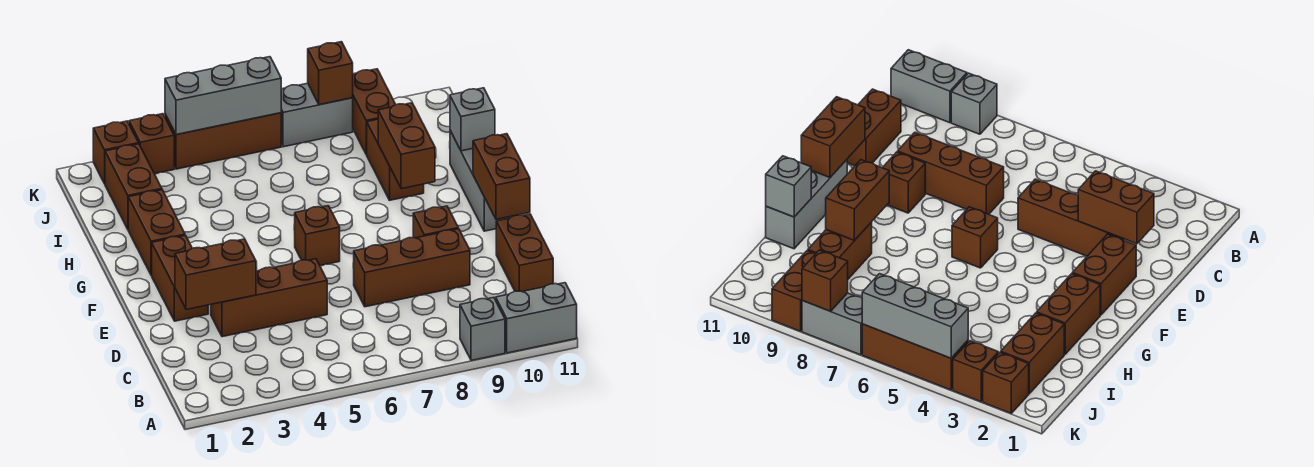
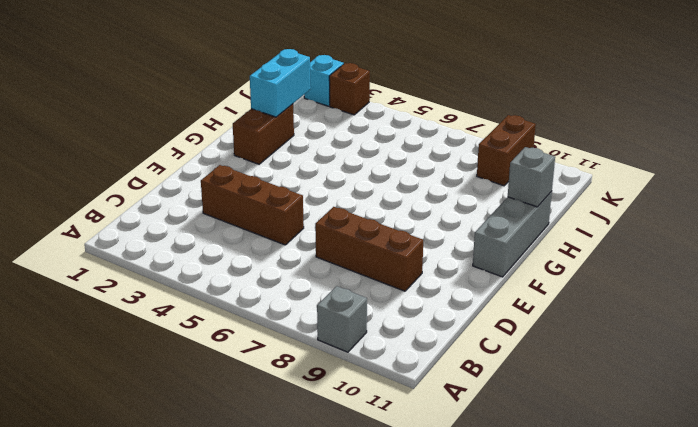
cyan 1x2 brick [250,49,311,117] -> none
cyan 1x1 brick [304,55,344,106] -> brown 1x1 brick [93,121,139,184]
none -> grey 1x2 brick [496,283,577,353]
none -> brown 1x2 brick [496,214,553,292]
none -> brown 1x2 brick [152,235,208,321]

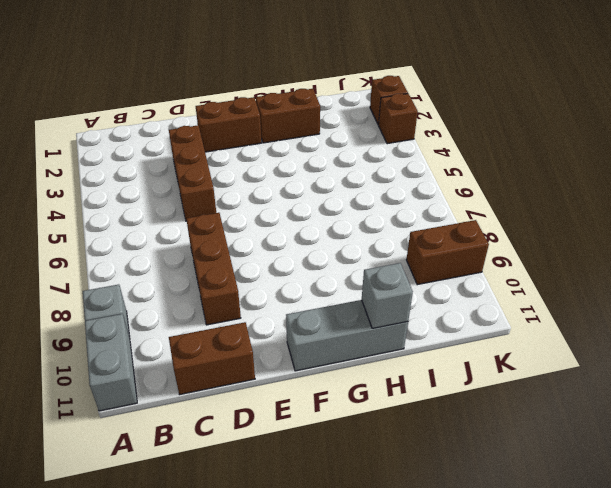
none -> brown 1x1 brick [413,206,458,238]
none -> brown 1x1 brick [294,206,340,266]
none -> brown 1x2 brick [366,119,424,200]

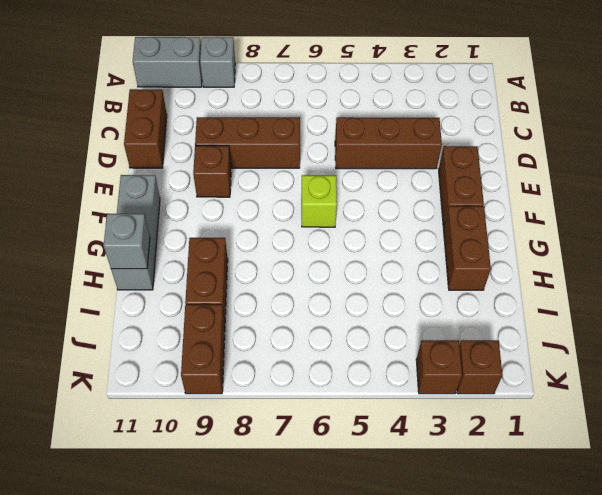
lime 1x1 brick [302,175,337,227] -> brown 1x1 brick [294,206,340,266]
none -> brown 1x2 brick [105,144,162,229]
none -> brown 1x3 brick [165,113,281,169]
none -> grey 1x2 brick [281,83,353,147]

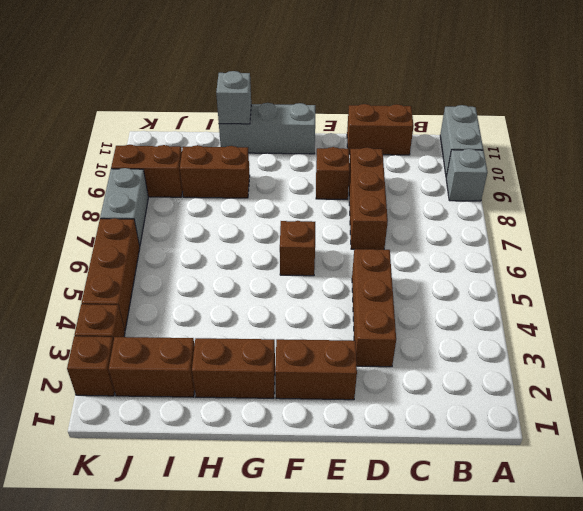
none -> brown 1x2 brick [175,239,256,310]
none -> brown 1x2 brick [473,134,530,219]
none -> brown 1x2 brick [378,103,435,189]

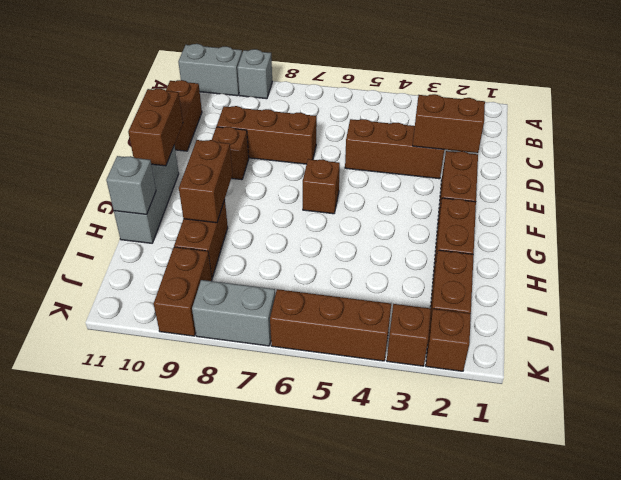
none -> grey 1x3 brick [165,57,281,134]
none -> brown 1x1 brick [308,42,353,105]

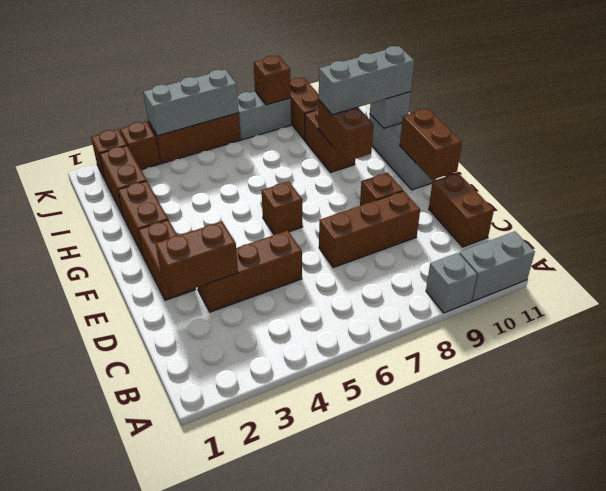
grey 1x3 brick [319,46,414,115] -> none

